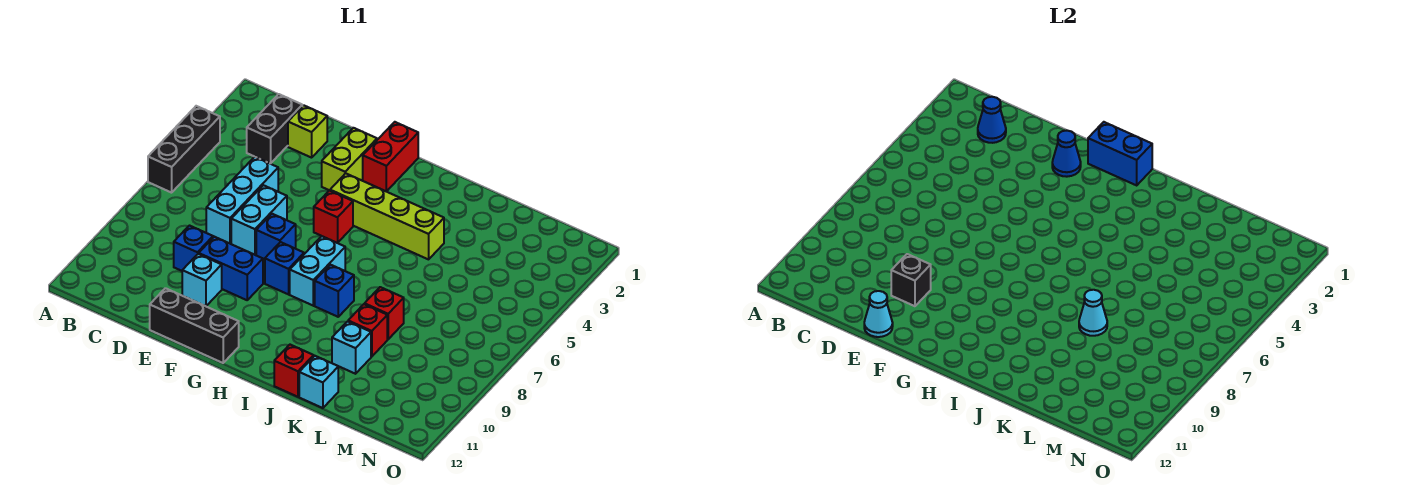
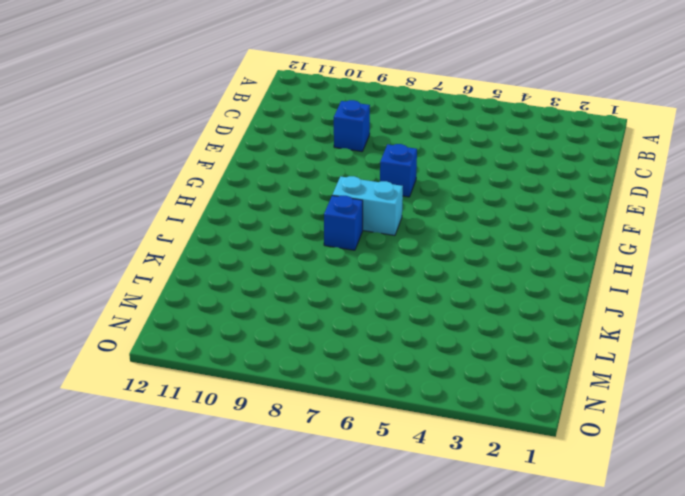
none -> black 1x3 brick [148,106,220,193]
none -> black 1x2 brick [247,94,302,164]
none -> lime 1x1 brick [288,105,327,158]

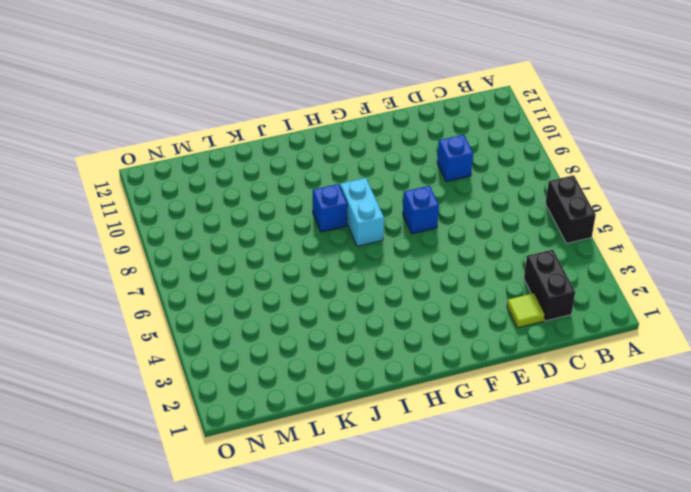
black 1x2 brick [545,175,596,243] -> black 1x3 brick [148,106,220,193]
lime 1x1 tile [507,293,545,328] -> lime 1x1 brick [288,105,327,158]
none -> cyan 1x3 brick [206,157,278,243]
none -> cyan 1x2 brick [231,185,287,255]
none -> blue 1x2 brick [199,237,263,300]

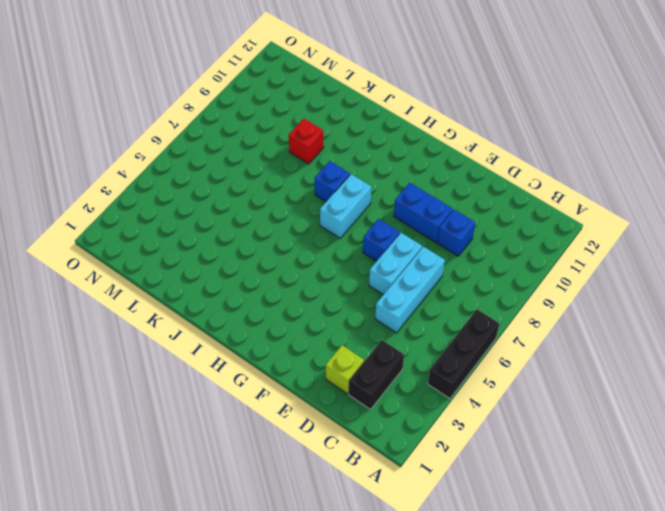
none -> cyan 1x1 brick [182,254,222,306]
none -> black 1x3 brick [150,288,239,363]
none -> lime 1x2 brick [322,128,377,190]

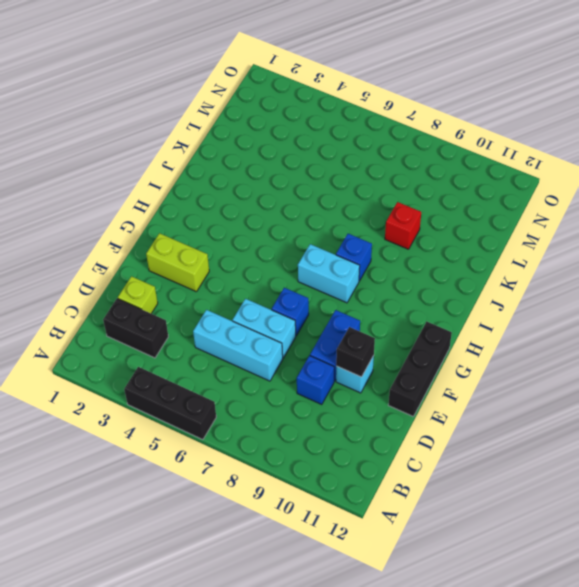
none -> red 1x2 brick [363,122,418,192]
none -> lime 1x4 brick [330,173,444,259]
none -> red 1x1 brick [314,190,353,243]

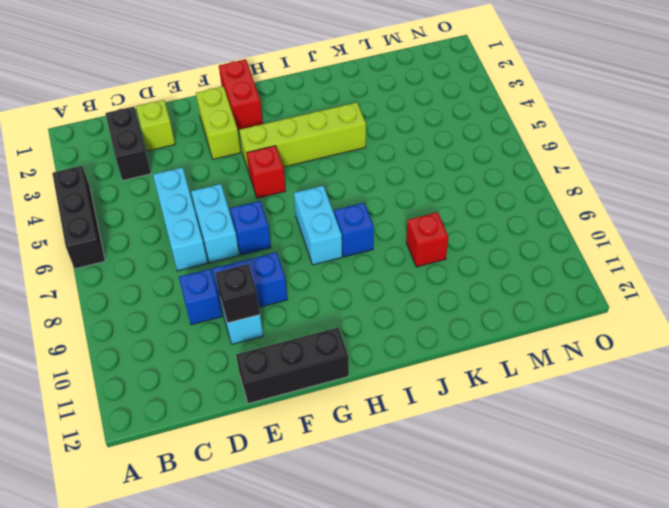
none -> blue 1x1 brick [265,242,304,294]
none -> red 1x1 brick [274,345,314,397]
none -> red 1x1 brick [365,287,404,339]

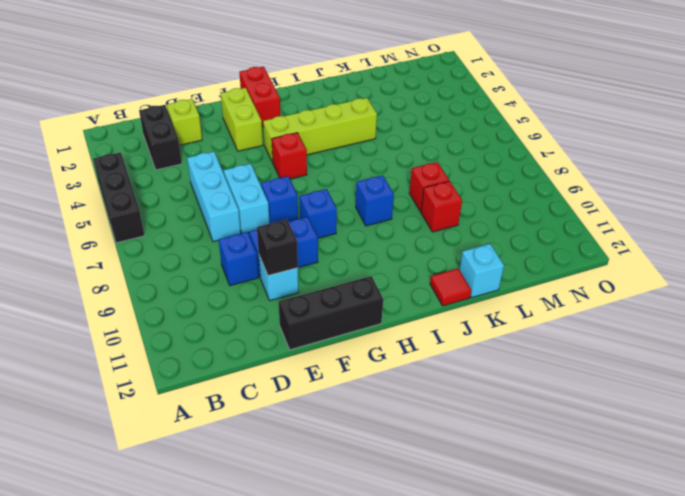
red 1x1 tile [430,269,471,306] -> red 1x1 brick [274,345,314,397]
none -> cyan 1x2 brick [290,236,345,306]
none -> cyan 1x1 brick [332,321,371,374]
none -> blue 1x1 cone [978,97,1006,143]

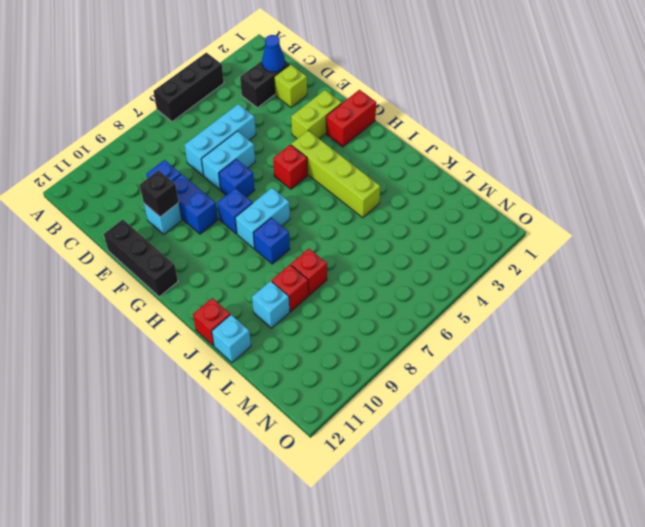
none -> cyan 1x1 cone [864,291,893,337]
none -> blue 1x1 cone [1052,131,1081,177]
none -> blue 1x2 brick [1088,122,1152,185]

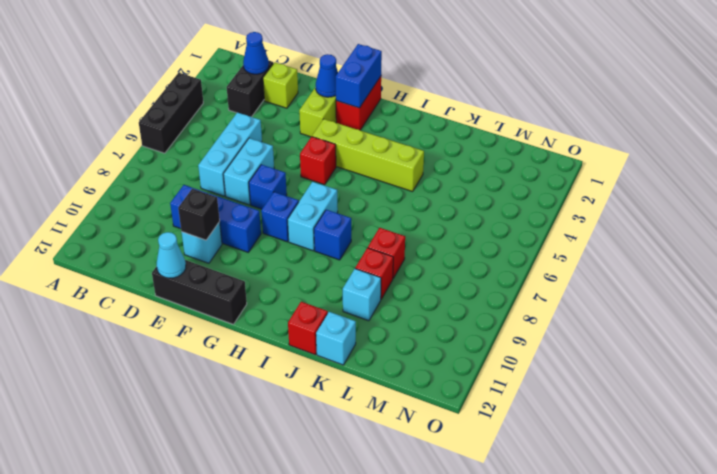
blue 1x2 brick [336,44,382,108] -> blue 1x2 brick turned to [1088,122,1152,185]
none -> cyan 1x1 cone [1079,290,1107,336]

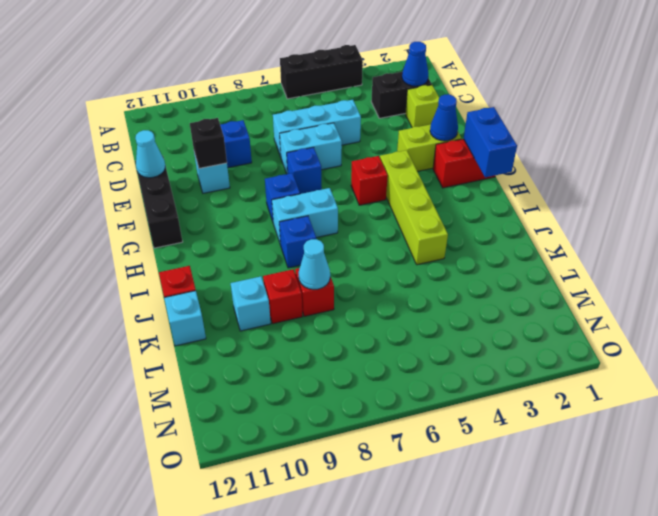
none -> blue 1x2 brick [199,237,263,300]

